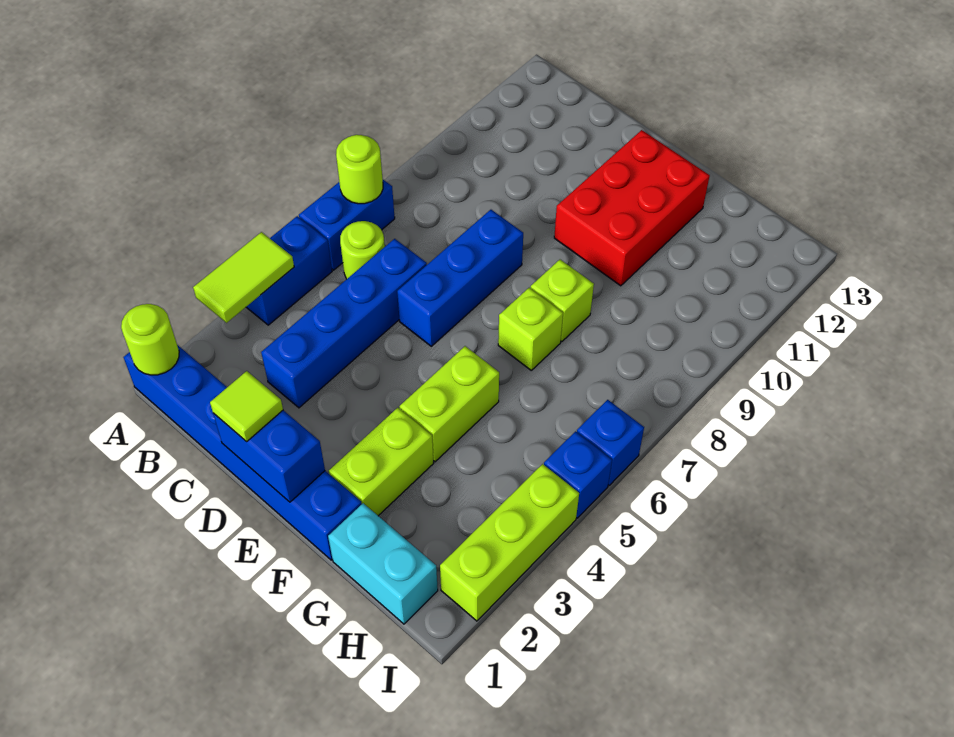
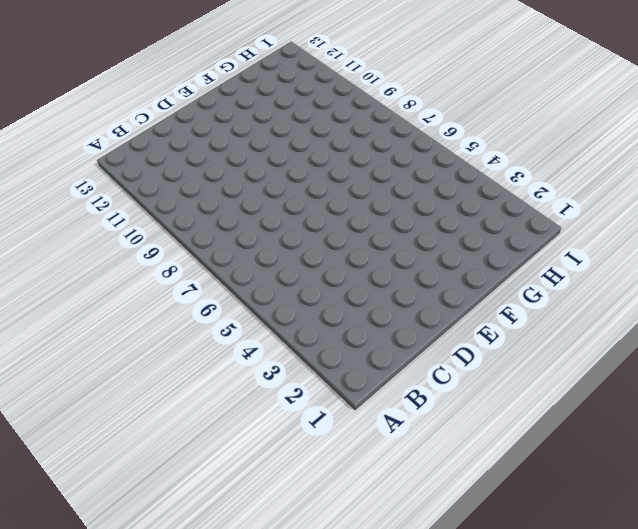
none -> blue 1x6 brick [124,345,362,560]
none -> blue 1x2 brick [246,216,332,325]
none -> blue 1x2 brick [299,180,395,270]

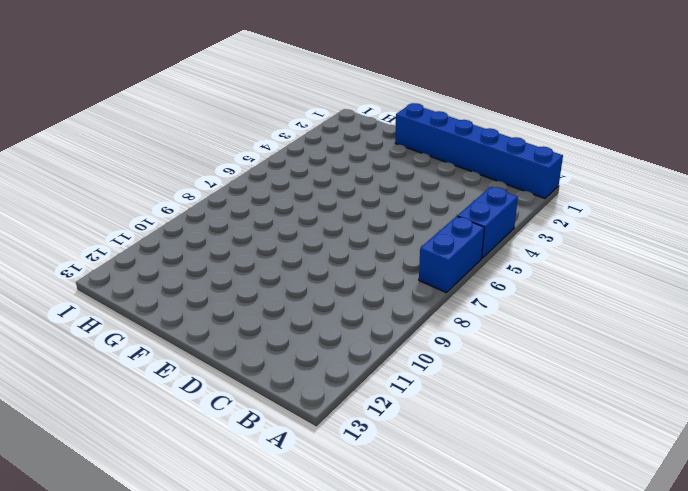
none -> lime 1x1 round brick [340,221,385,279]
none -> blue 1x4 brick [261,239,427,408]
none -> blue 1x3 brick [397,210,523,346]

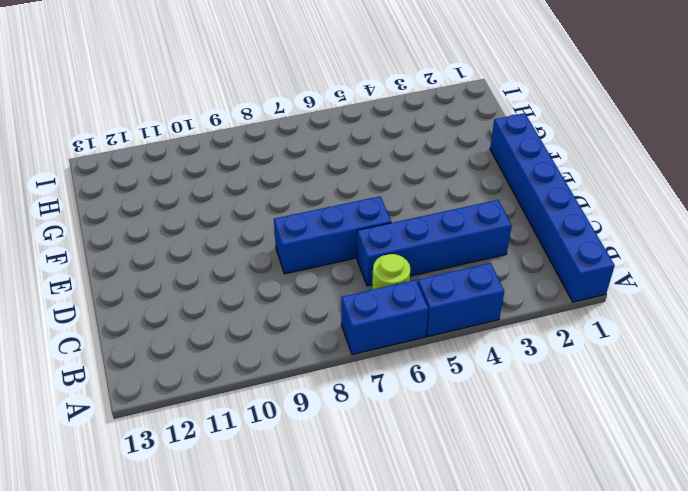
none -> red 2x3 brick [554,130,710,286]
none -> lime 1x2 brick [329,408,434,516]
none -> lime 1x2 brick [399,346,499,462]

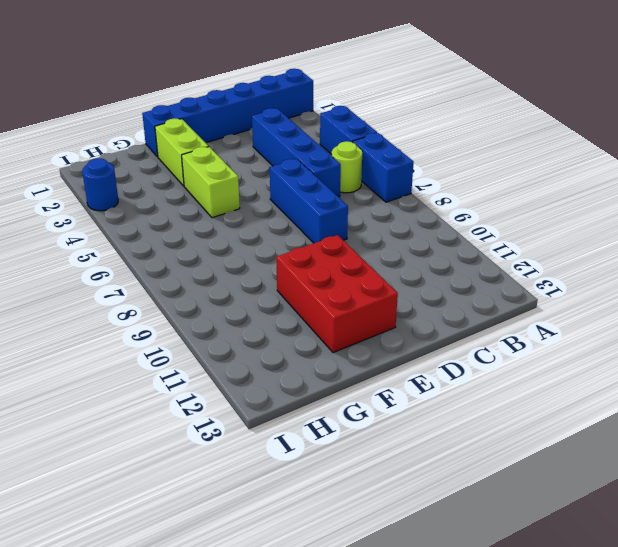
blue 1x1 round brick [82,158,118,211] -> lime 1x3 brick [440,464,579,621]
none -> lime 1x1 brick [498,288,563,370]
none -> lime 1x1 brick [531,260,594,342]
none -> cyan 1x2 brick [328,503,438,624]

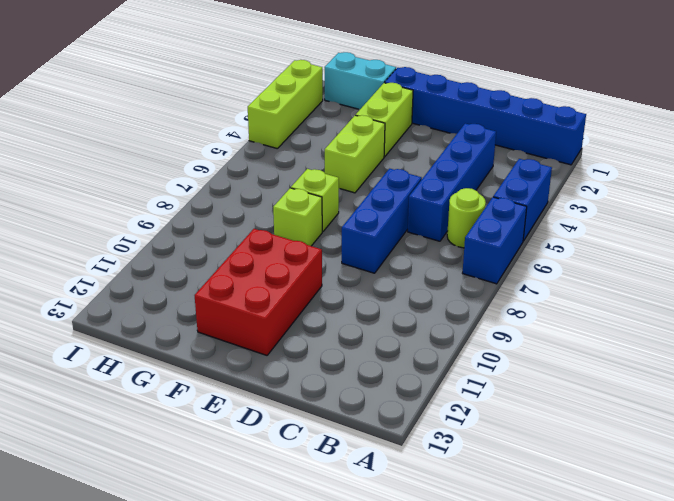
none -> blue 1x1 brick [544,431,612,518]
none -> blue 1x1 brick [577,400,644,485]
none -> lime 1x1 round brick [121,304,179,375]

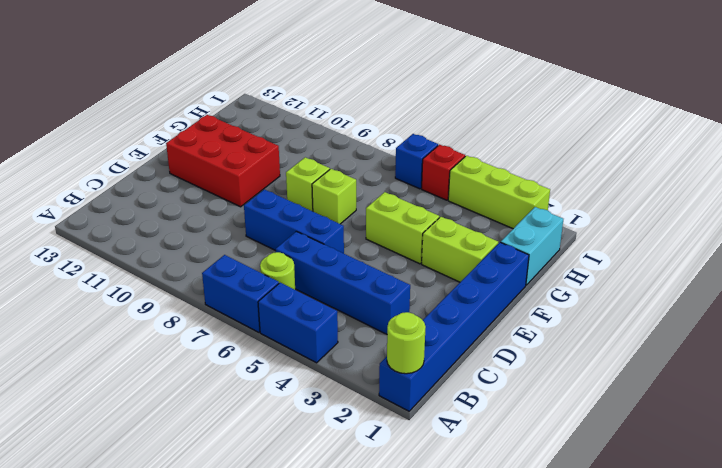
red 1x1 brick [422,145,465,200] -> blue 1x1 brick [544,431,612,518]
none -> lime 1x2 tile [193,232,294,323]
none -> lime 1x1 round brick [336,135,383,204]
none -> blue 1x2 brick [213,410,325,502]

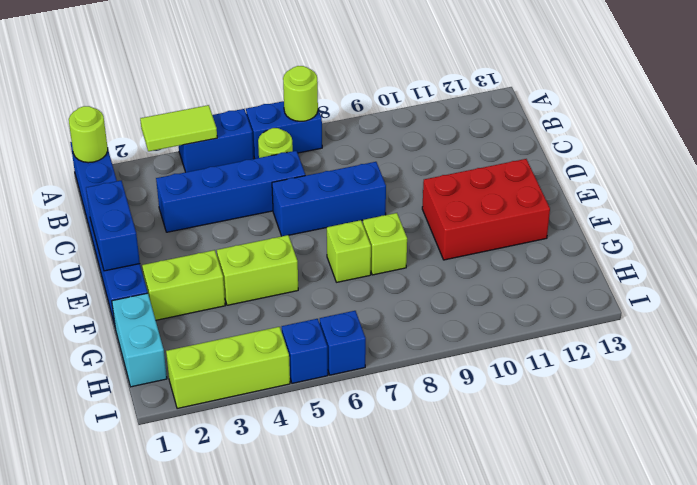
none -> lime 1x1 tile [210,371,283,442]

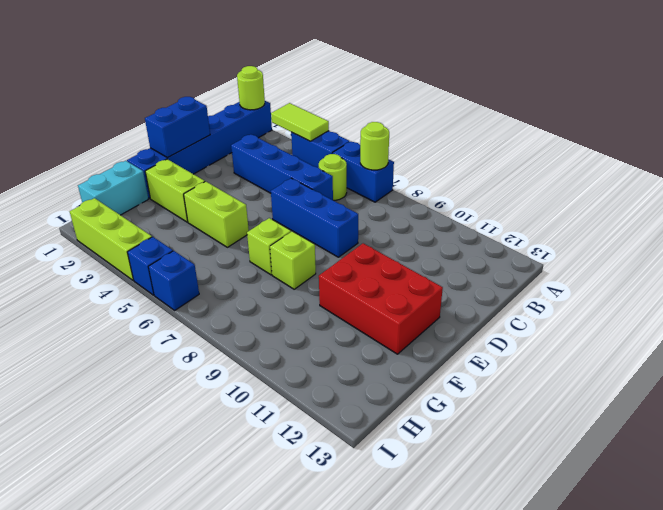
none -> lime 1x1 tile [210,371,283,442]

